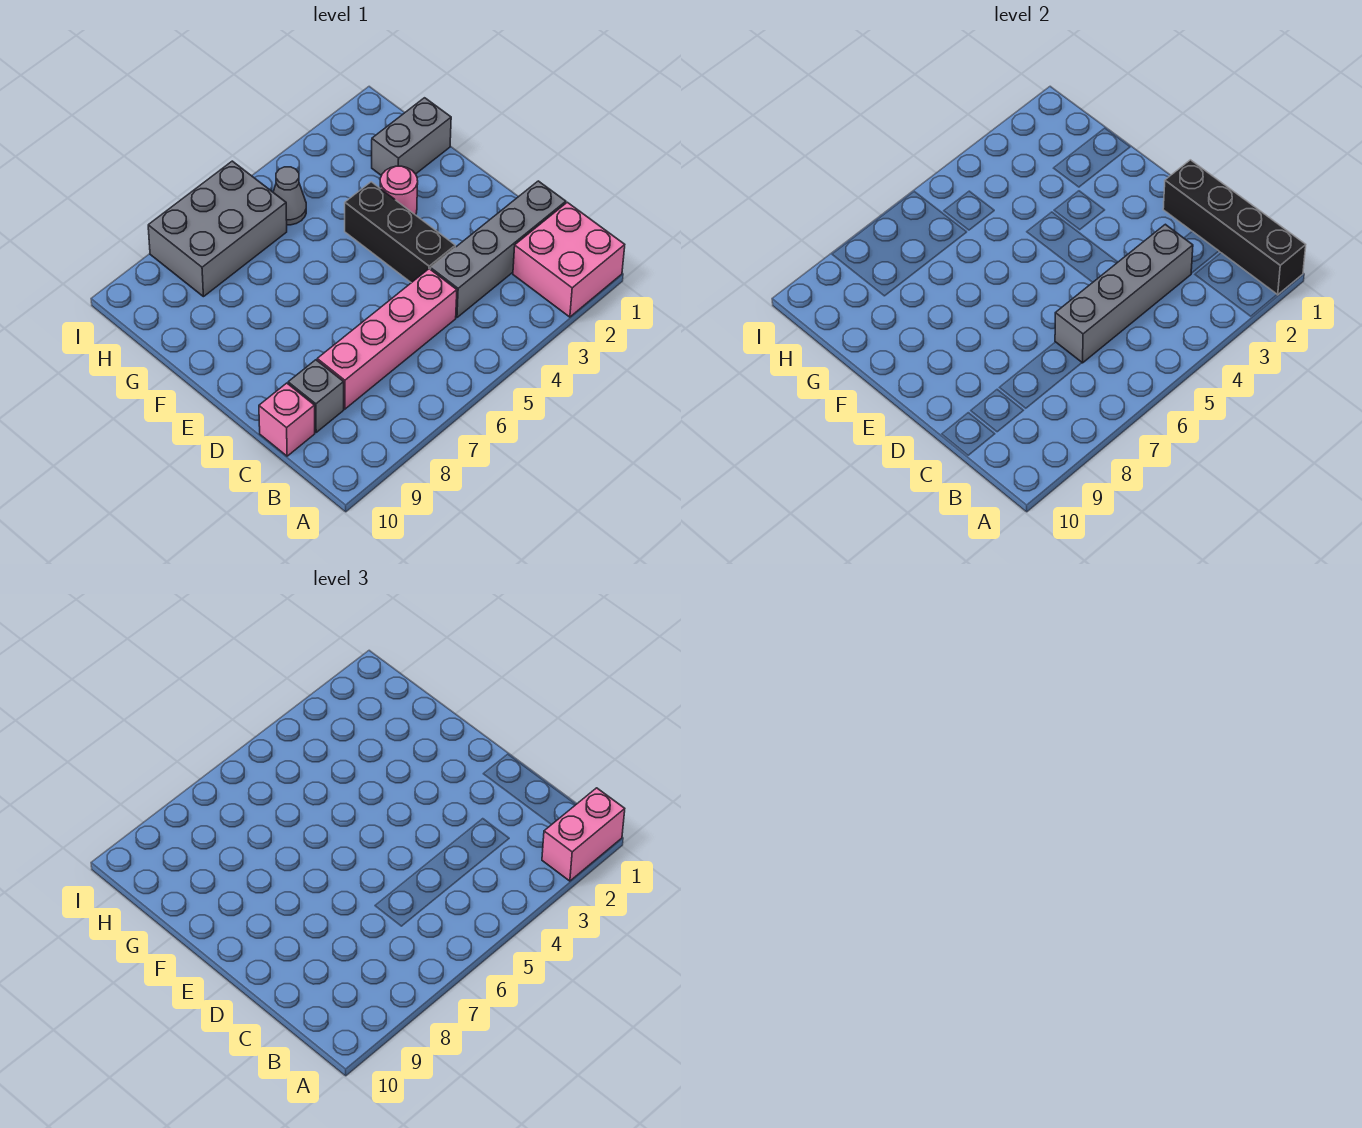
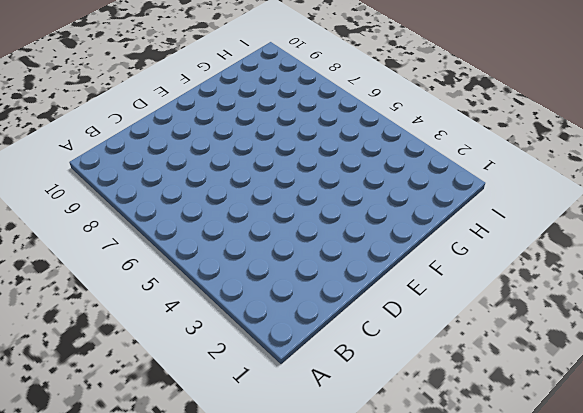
none -> pink 2x2 brick [513,202,625,317]
none -> grey 1x4 brick [430,181,566,317]
none -> pink 1x4 brick [317,269,457,409]

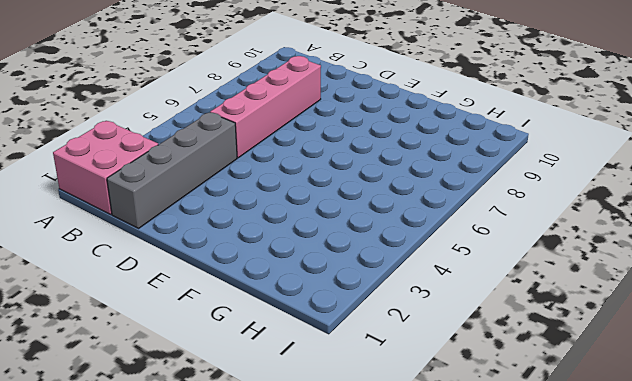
none -> grey 1x1 brick [288,360,344,432]
none -> pink 1x1 brick [259,383,315,456]
none -> black 1x3 brick [345,182,455,283]

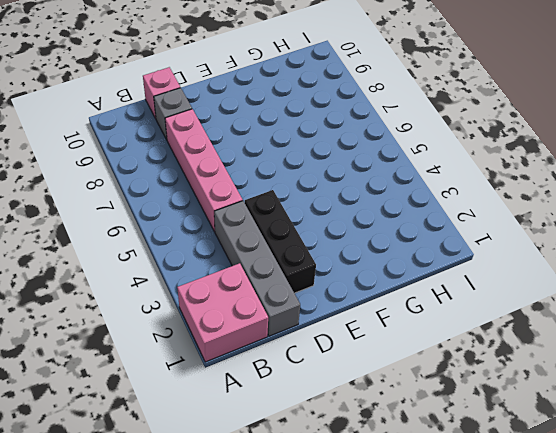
black 1x3 brick [245,190,316,293] -> black 1x3 brick turned to [345,182,455,283]
none -> pink 1x1 round brick [380,166,418,215]
none -> grey 1x2 brick [372,98,451,175]
none -> grey 1x1 cone [273,167,306,225]

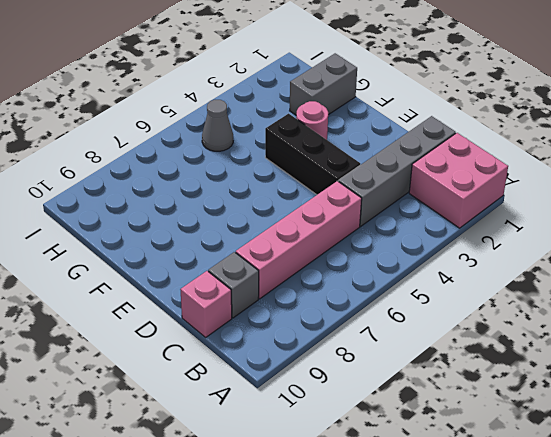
none -> grey 2x3 brick [148,161,287,297]
none -> black 1x4 brick [1163,160,1306,295]
none -> grey 1x4 brick [1055,224,1193,363]

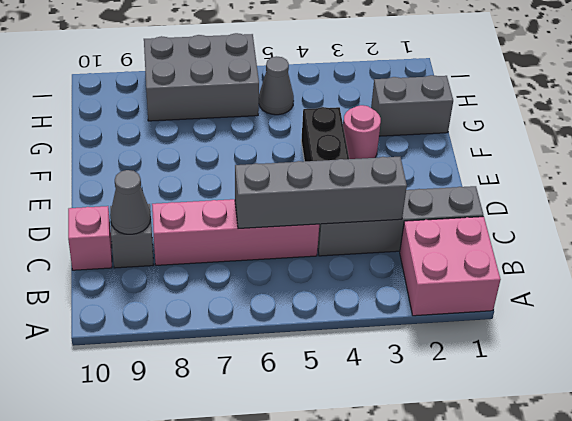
grey 1x1 cone [110,170,151,234] -> none
none -> black 1x4 brick [1163,160,1306,295]
none -> pink 1x2 brick [542,788,625,881]

